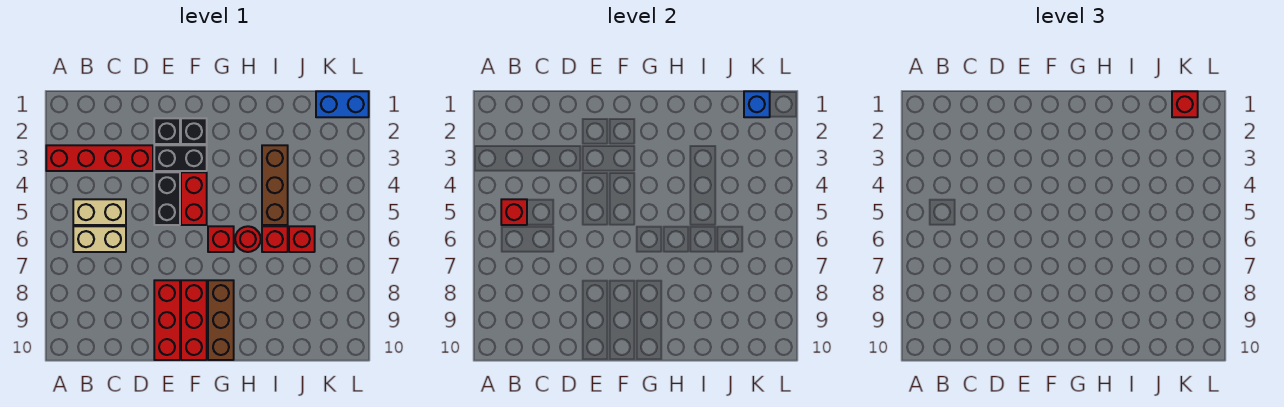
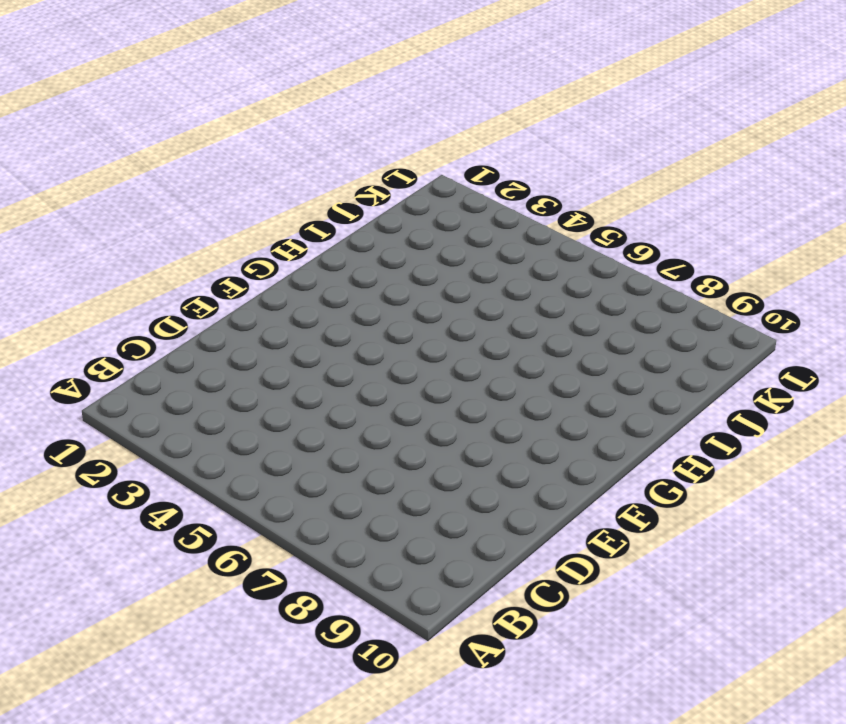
none -> red 1x4 brick [46,145,153,171]
none -> tan 1x2 brick [73,199,126,225]
none -> tan 1x2 brick [73,226,126,252]

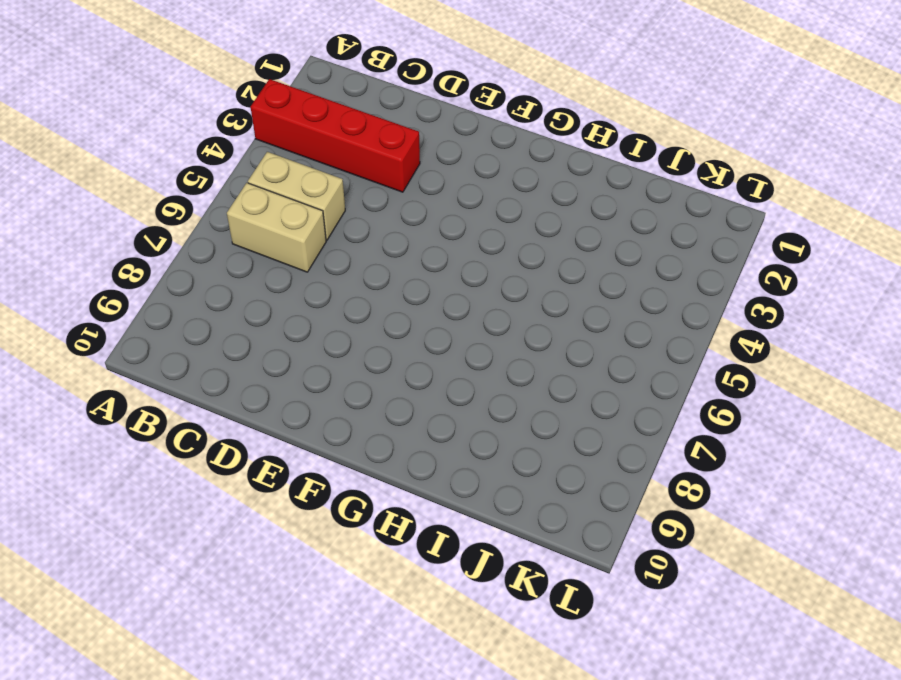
none -> black 1x1 brick [154,118,180,144]
none -> black 1x2 brick [154,145,207,171]
none -> black 1x2 brick [154,172,180,225]

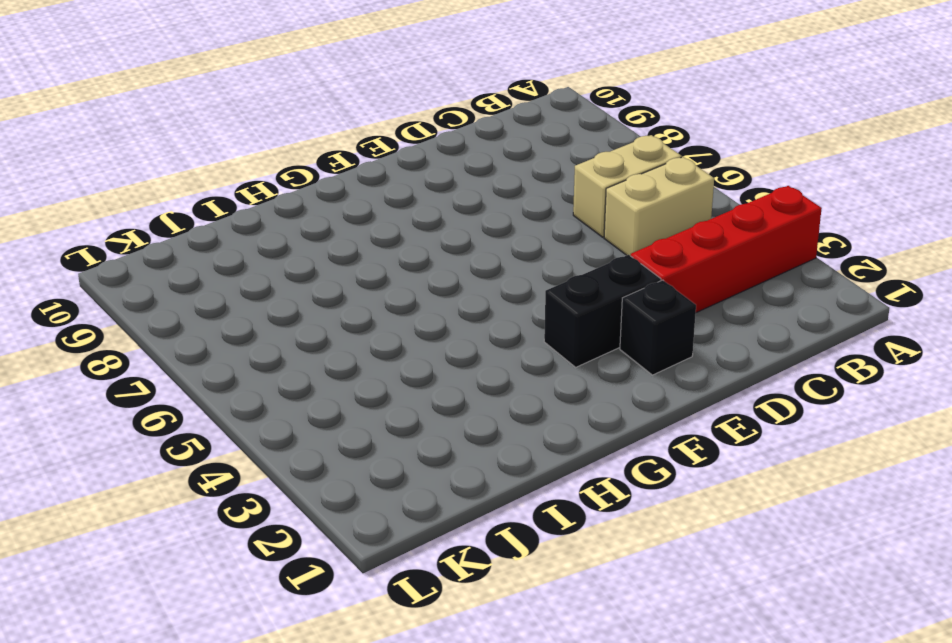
none -> black 1x2 brick [154,172,180,225]
none -> red 1x3 brick [154,280,180,360]
none -> black 1x1 brick [181,118,207,144]

